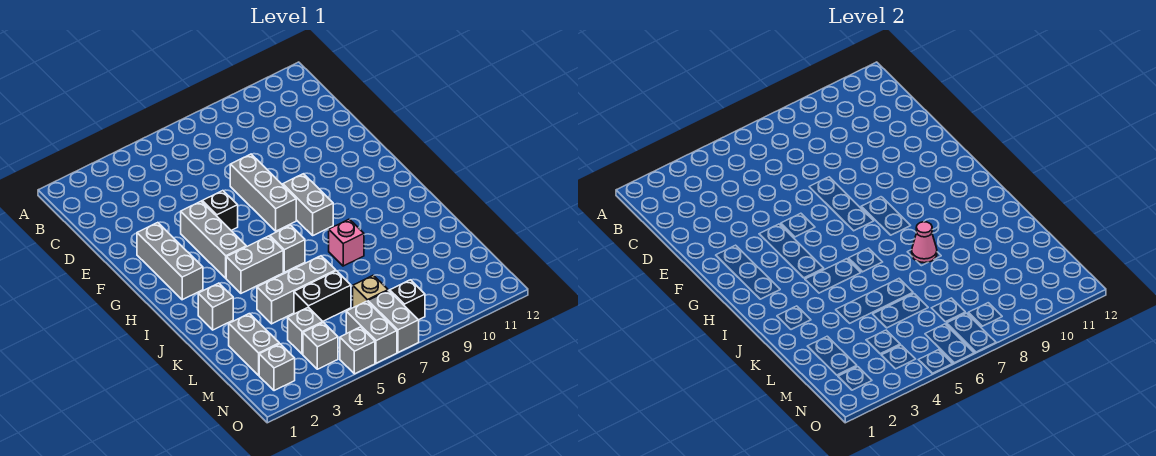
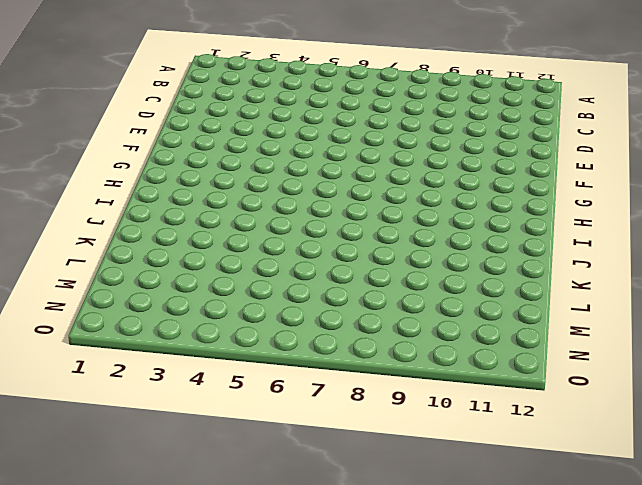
none -> grey 1x3 brick [230,154,296,231]
none -> grey 1x3 brick [137,223,203,300]
none -> grey 1x3 brick [181,201,246,278]

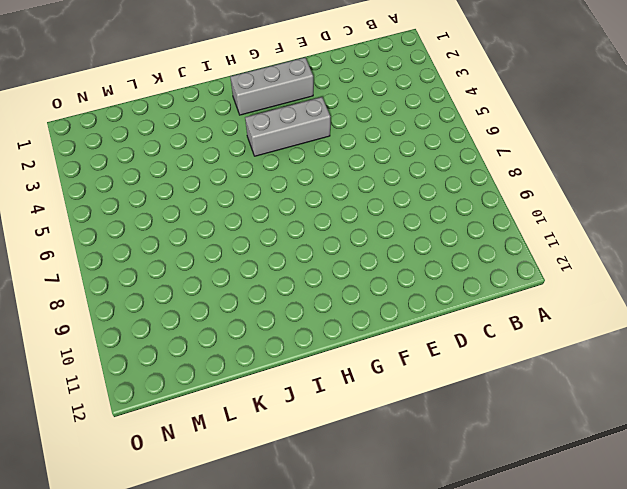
none -> grey 1x3 brick [230,154,296,231]
none -> black 1x1 brick [202,191,238,230]
none -> grey 1x2 brick [282,174,333,235]

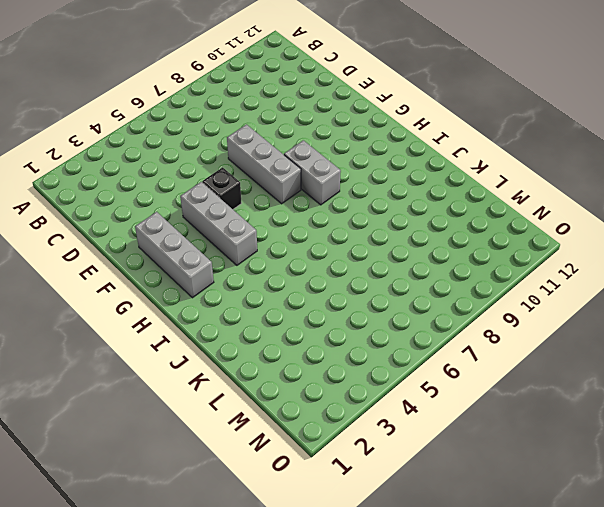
none -> grey 1x2 brick [226,236,283,293]
none -> grey 1x1 brick [270,225,305,272]
none -> grey 1x1 brick [198,283,233,330]

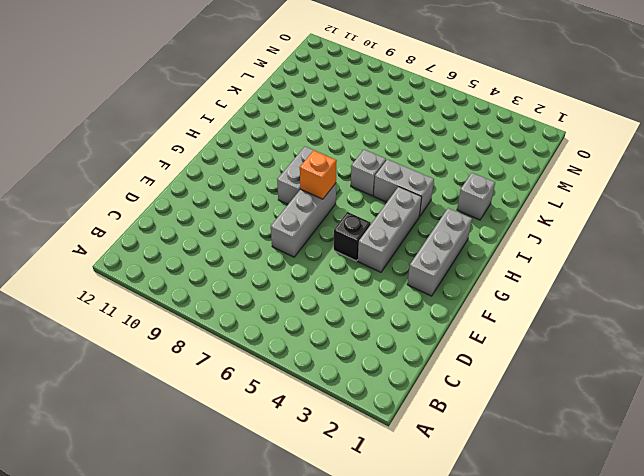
orange 1x1 brick [300,150,337,199] -> none
none -> pink 1x1 brick [329,219,364,266]
none -> grey 1x3 brick [257,256,336,324]
none -> grey 1x2 brick [229,314,279,375]

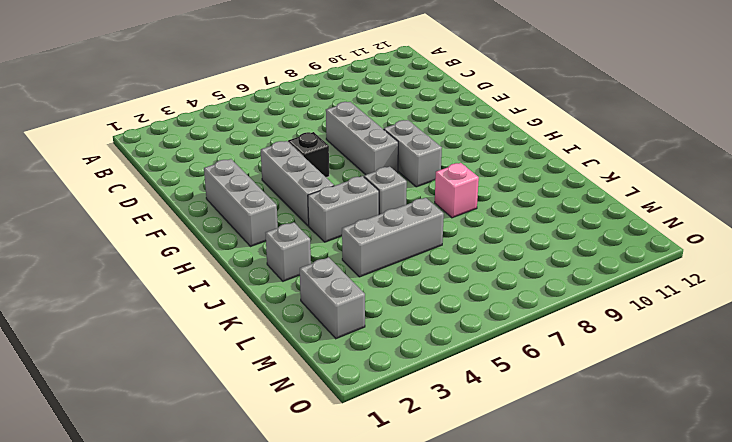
none -> black 1x2 brick [294,271,351,321]
none -> grey 1x1 brick [288,307,323,354]
none -> tan 1x1 brick [353,275,388,308]

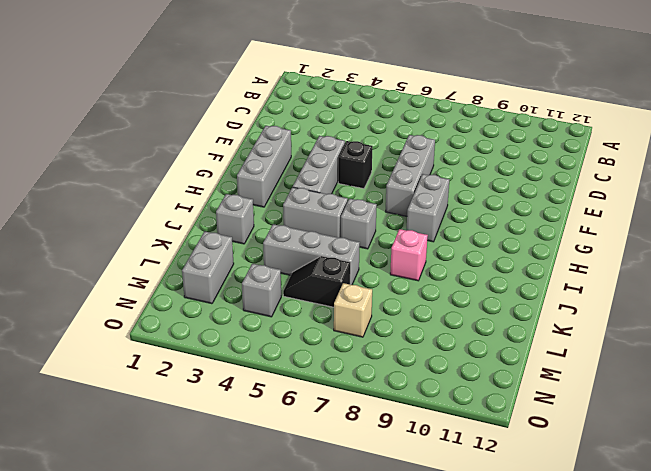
black 1x2 slope [283,256,351,307] -> black 1x2 brick [294,271,351,321]
none -> grey 1x1 brick [259,344,295,391]
none -> grey 1x1 brick [303,323,338,369]
none -> grey 1x2 brick [346,301,397,363]

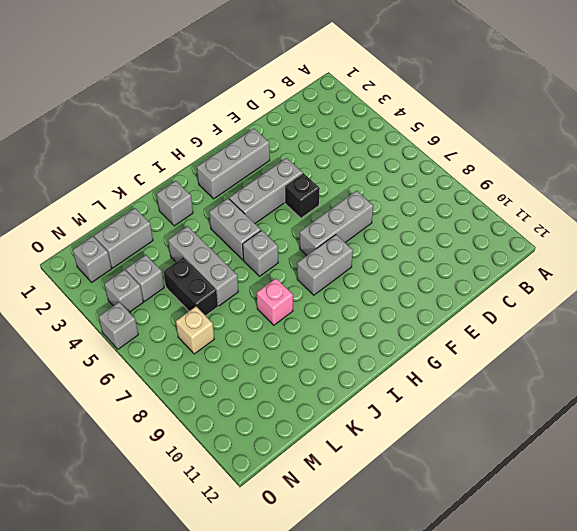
none -> grey 1x2 brick [346,301,397,363]
none -> grey 1x2 brick [368,290,419,352]
none -> black 1x1 brick [390,280,425,320]

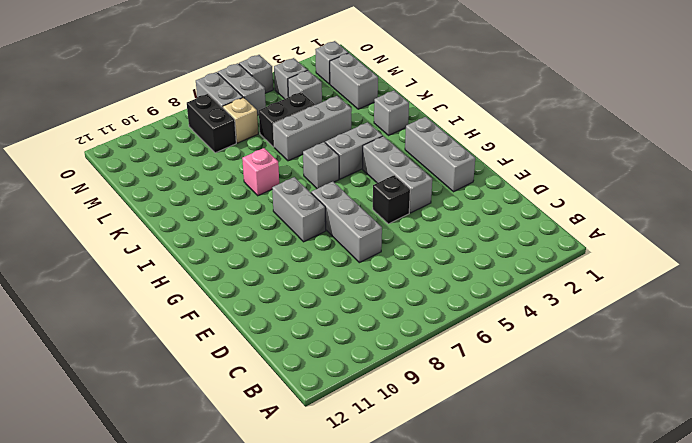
black 1x2 brick [187,94,236,153] -> black 1x1 brick [390,280,425,320]
none -> pink 1x1 cone [912,222,937,263]

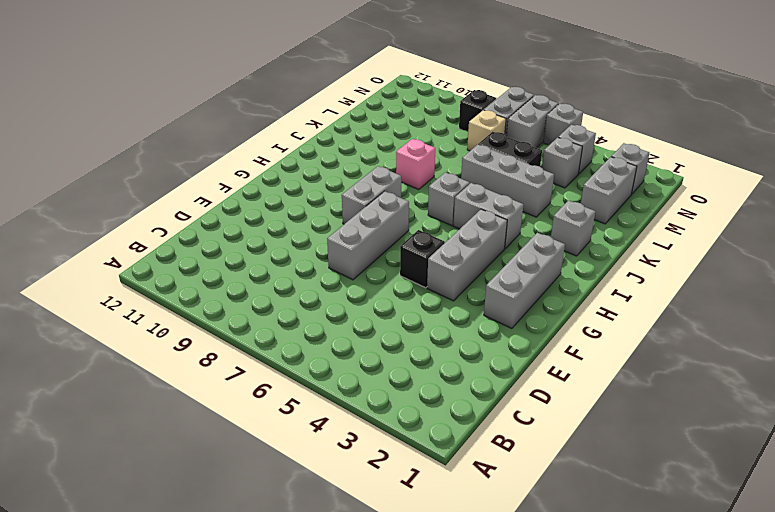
none -> pink 1x1 cone [912,222,937,263]

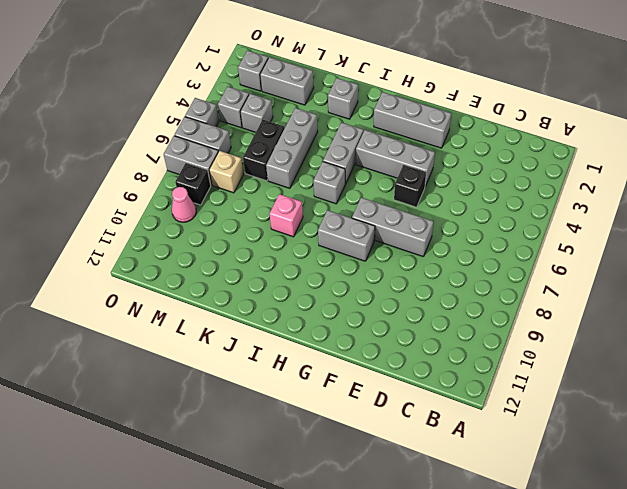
pink 1x1 cone [172,187,196,222] -> pink 1x1 cone moved to [912,222,937,263]

